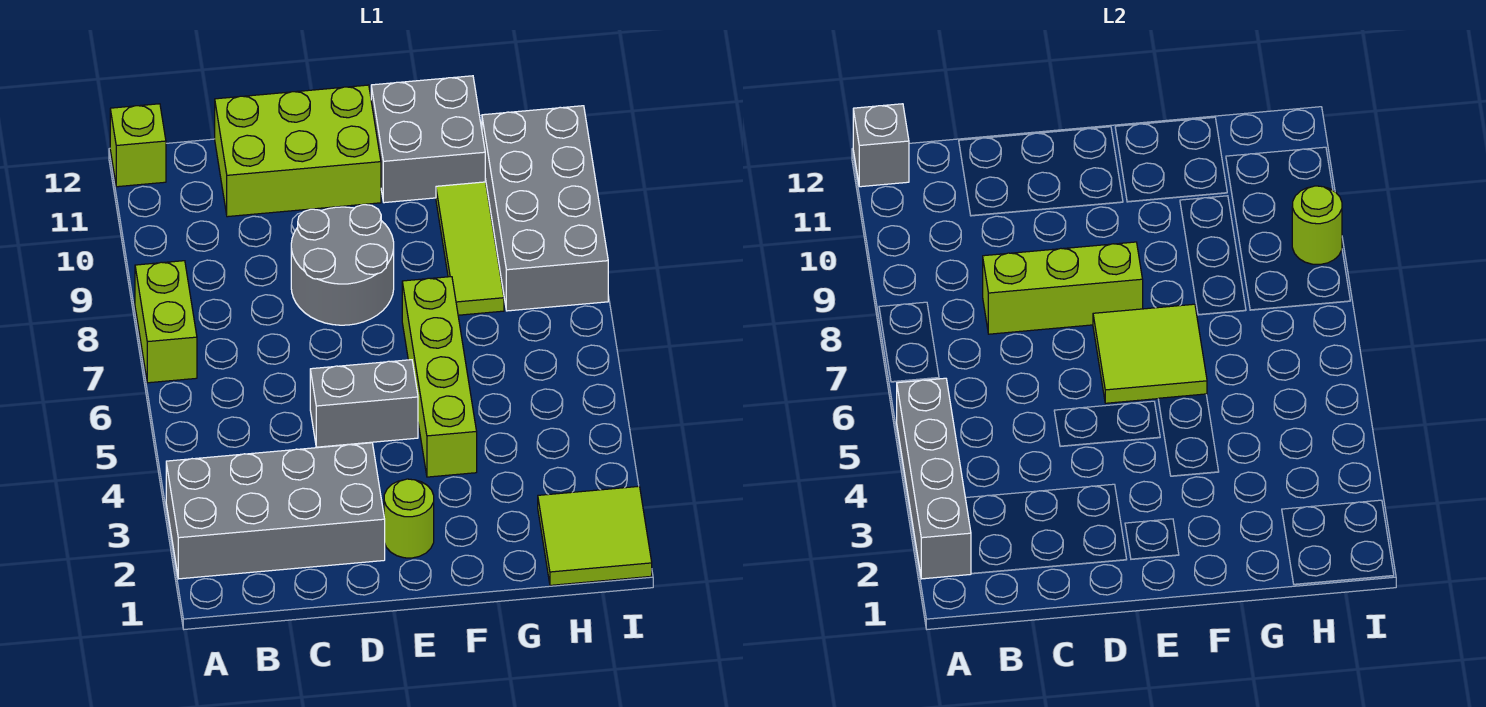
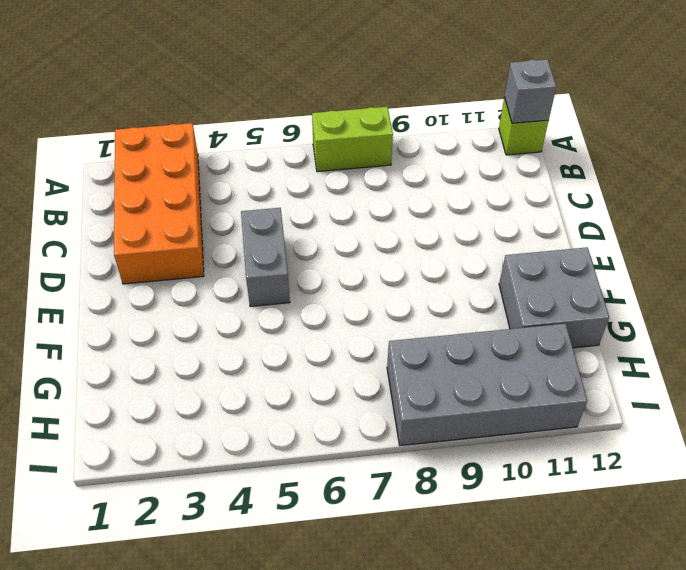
orange 2x4 brick [114,123,204,284] -> grey 2x4 brick [166,443,385,579]
none -> lime 2x3 brick [215,85,381,217]
none -> grey 2x2 round brick [291,205,394,325]
none -> lime 1x1 round brick [384,479,434,558]

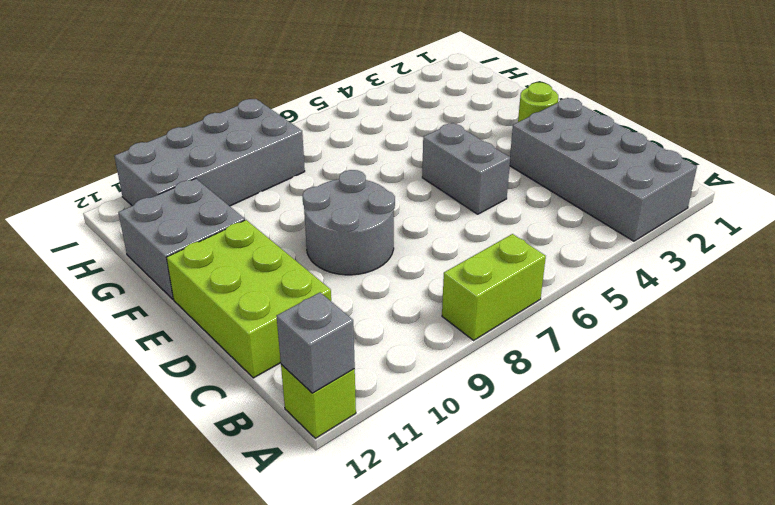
none -> lime 1x4 brick [402,277,477,477]
none -> lime 1x3 tile [436,182,504,315]
none -> lime 2x2 tile [538,486,652,585]

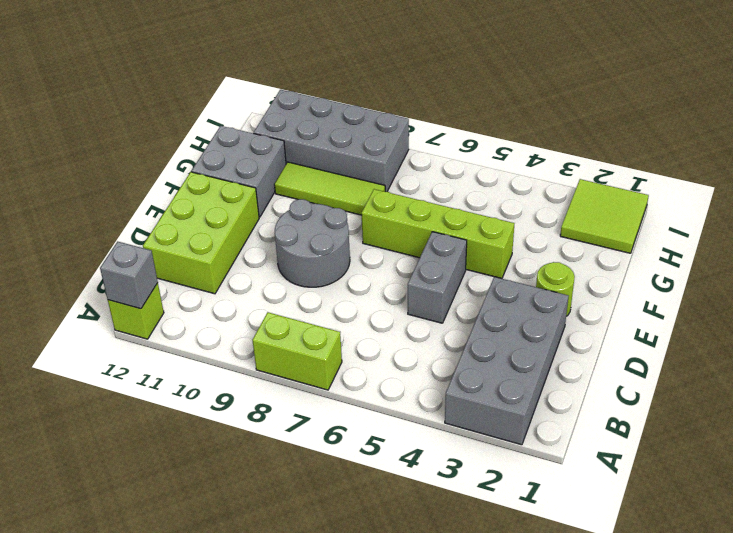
none -> grey 1x4 brick [897,378,971,579]
none -> lime 1x3 brick [983,242,1143,334]
none -> lime 2x2 tile [1093,304,1207,403]

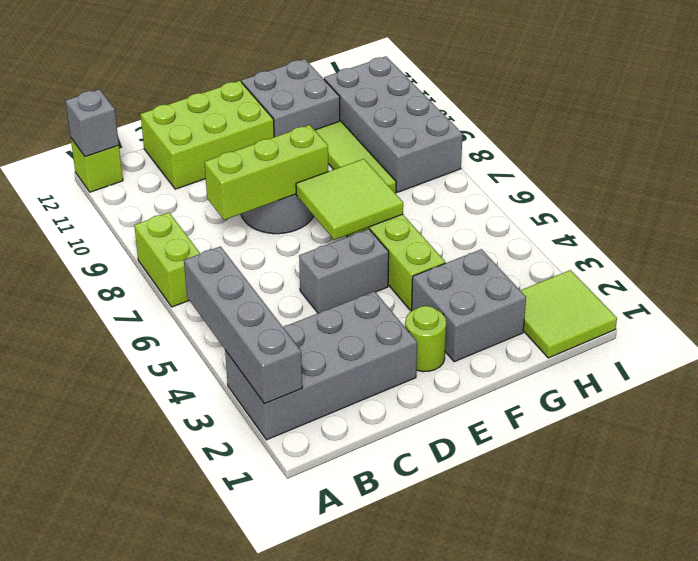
grey 2x2 brick [412,249,526,362] -> none
none -> lime 1x1 round brick [1292,186,1342,264]

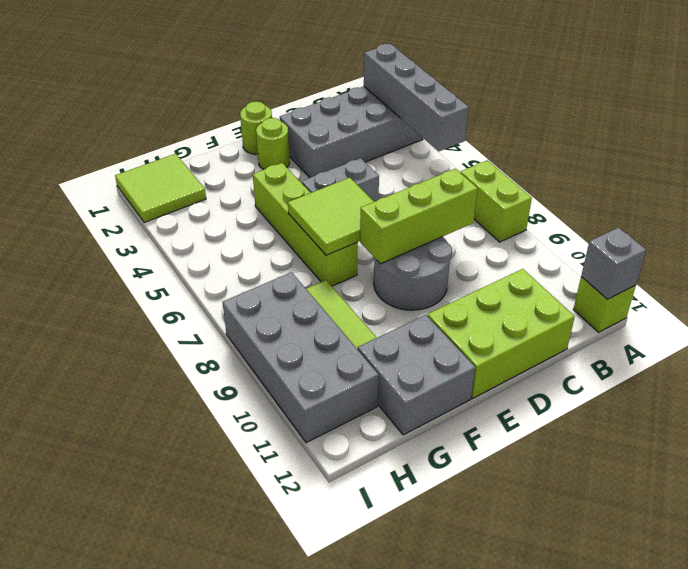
lime 1x1 round brick [240,102,272,154] -> lime 1x1 round brick moved to [1292,186,1342,264]

